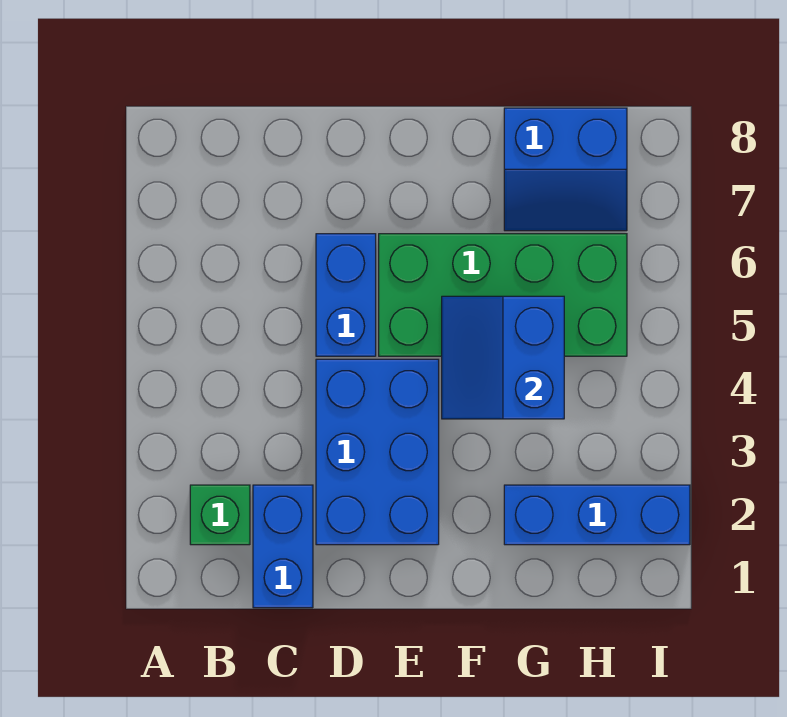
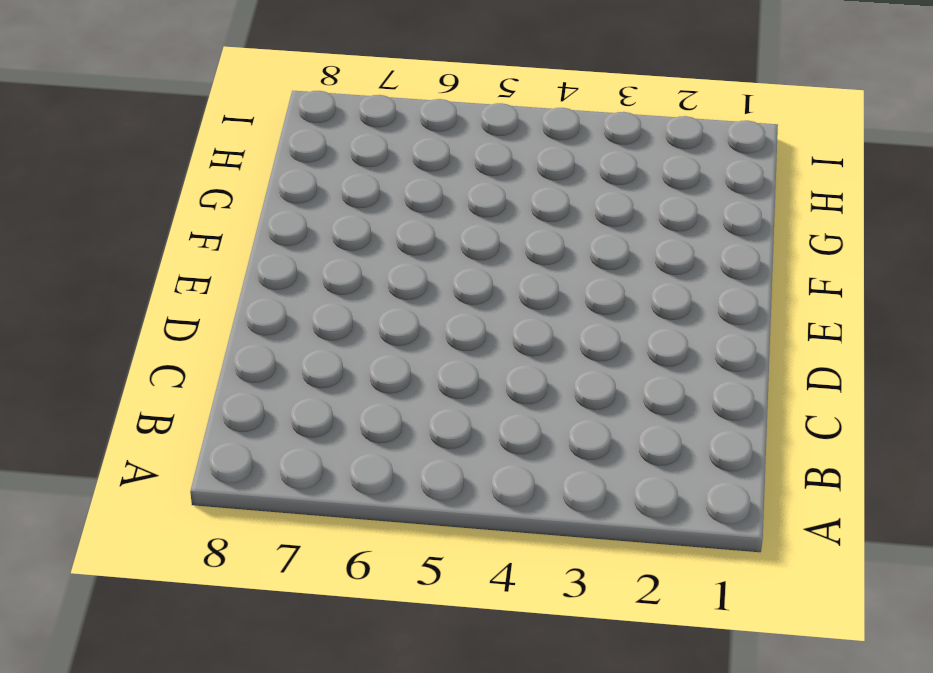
none -> green 1x1 brick [190,485,250,545]
none -> blue 1x2 brick [253,485,313,608]

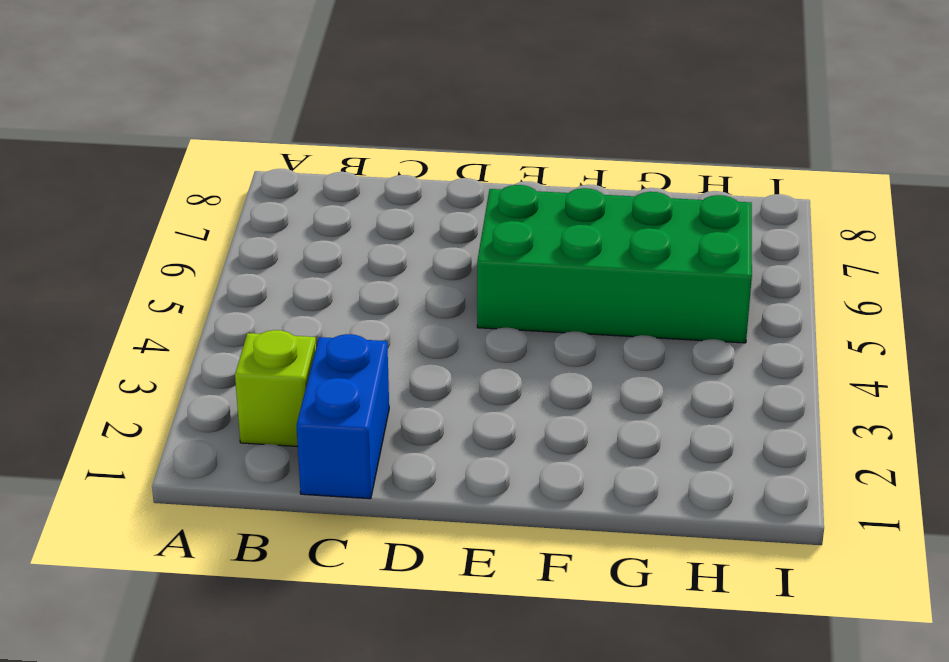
lime 1x1 brick [235,330,316,447] -> green 1x1 brick [190,485,250,545]
none -> blue 2x3 brick [316,359,439,545]
none -> blue 1x2 brick [316,234,376,356]

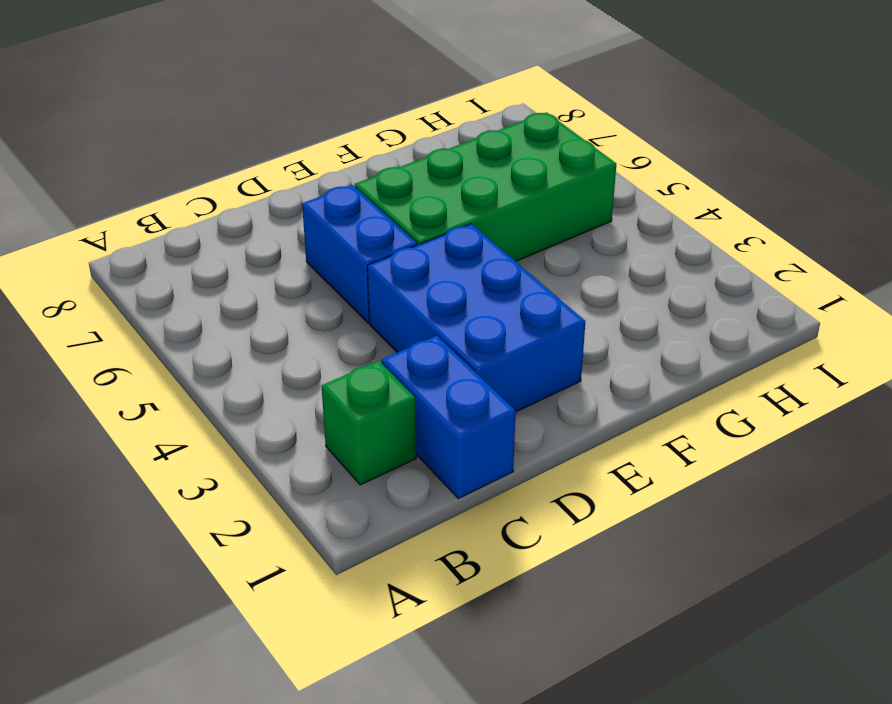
none -> blue 1x3 brick [504,485,690,545]
none -> blue 2x2 slope [504,108,627,231]

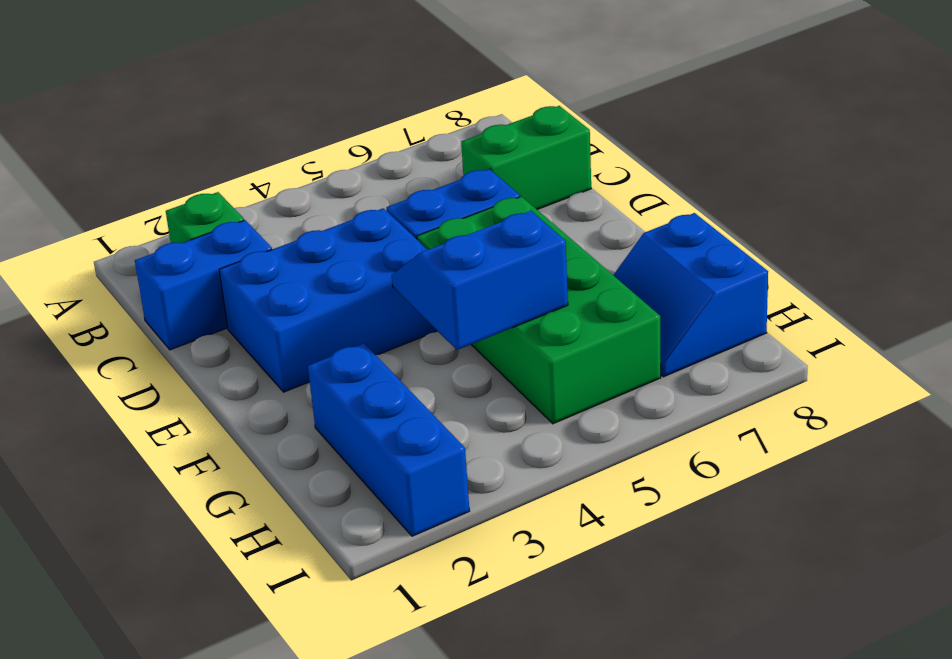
green 1x2 brick [461,106,591,209] -> none

